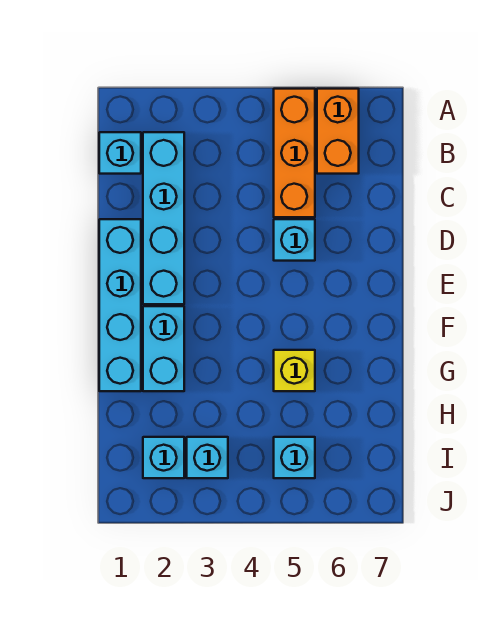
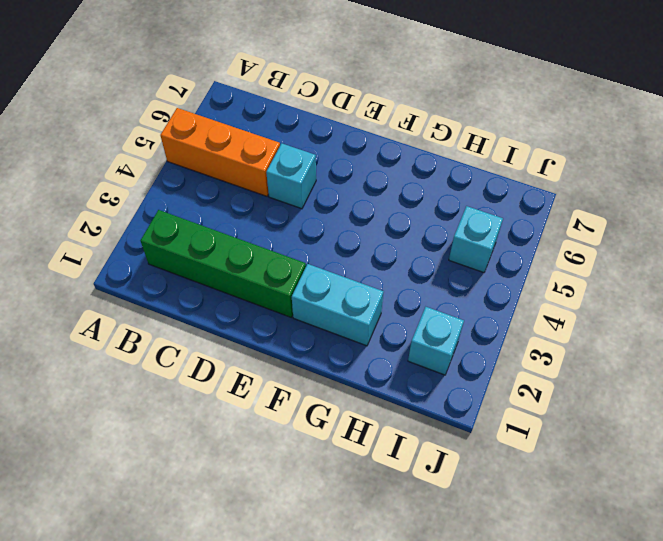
green 1x4 brick [141,210,306,317] -> cyan 1x4 brick [143,132,184,304]
none -> orange 1x2 brick [317,89,359,174]
none -> cyan 1x1 brick [99,132,141,174]

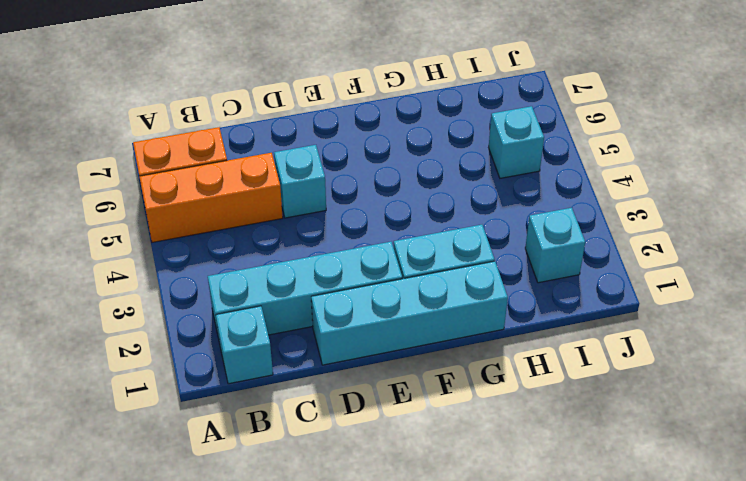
none -> yellow 1x1 brick [274,350,315,391]
none -> cyan 1x1 brick [187,437,228,478]

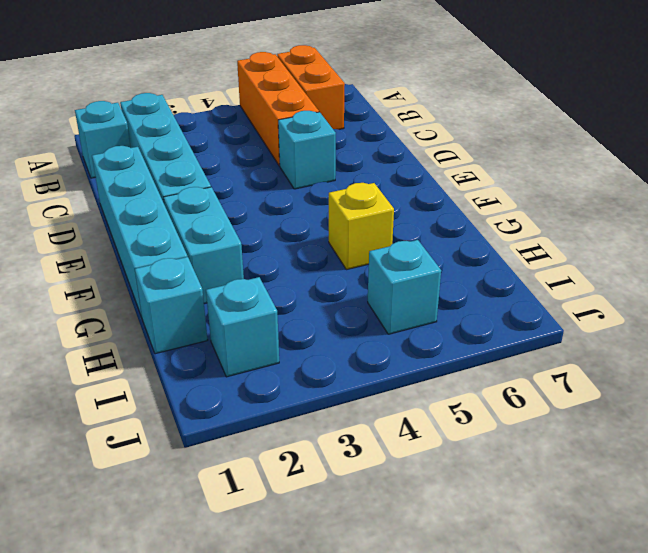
cyan 1x1 brick [135,257,207,354] -> cyan 1x1 brick moved to [187,437,228,478]

